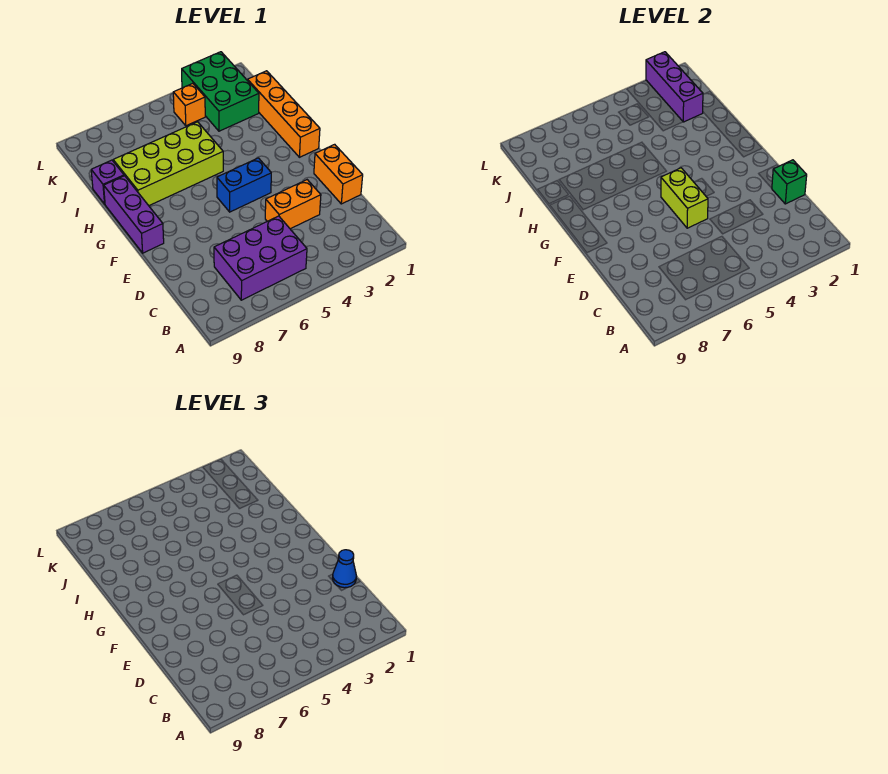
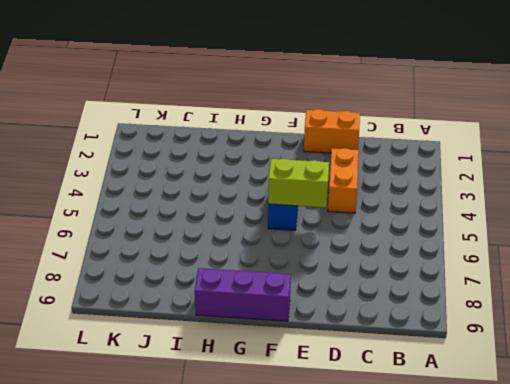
none -> purple 2x3 brick [214,216,307,300]
none -> orange 1x4 brick [248,71,320,157]
none -> lime 2x4 brick [113,122,223,206]

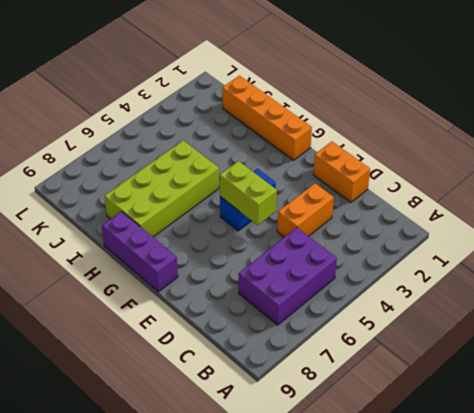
none -> purple 1x1 brick [91,160,124,204]
none -> green 2x3 brick [182,52,259,131]
none -> orange 1x1 brick [173,83,205,126]

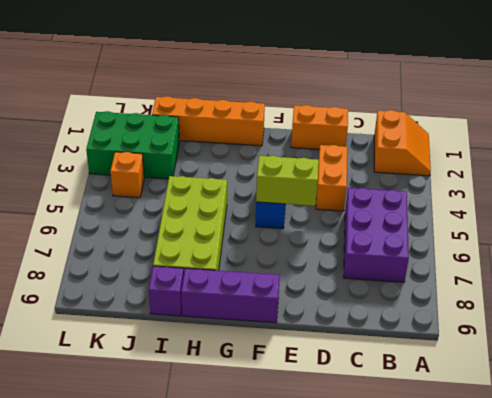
orange 2x2 slope [374,110,431,176] -> none
none -> green 1x1 brick [772,160,807,204]
none -> purple 1x3 brick [646,52,703,122]
none -> blue 1x1 cone [333,550,356,588]

